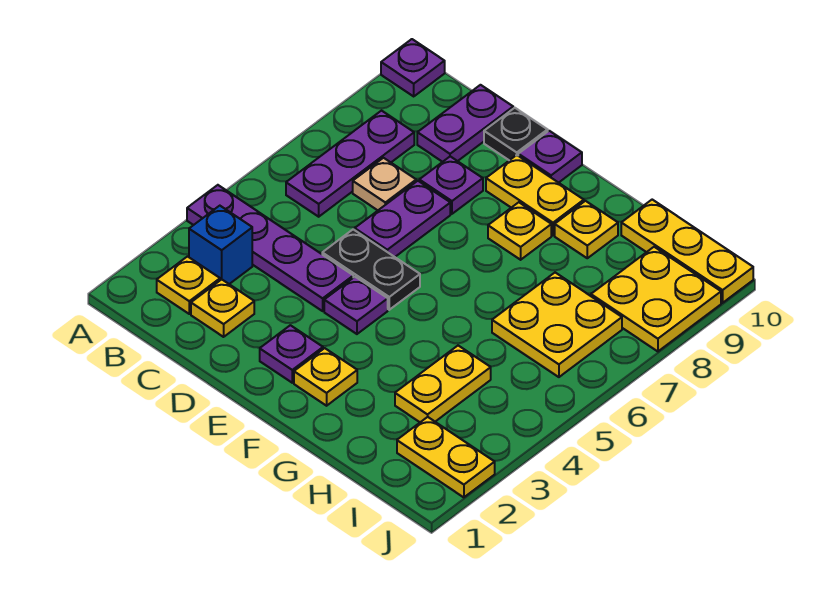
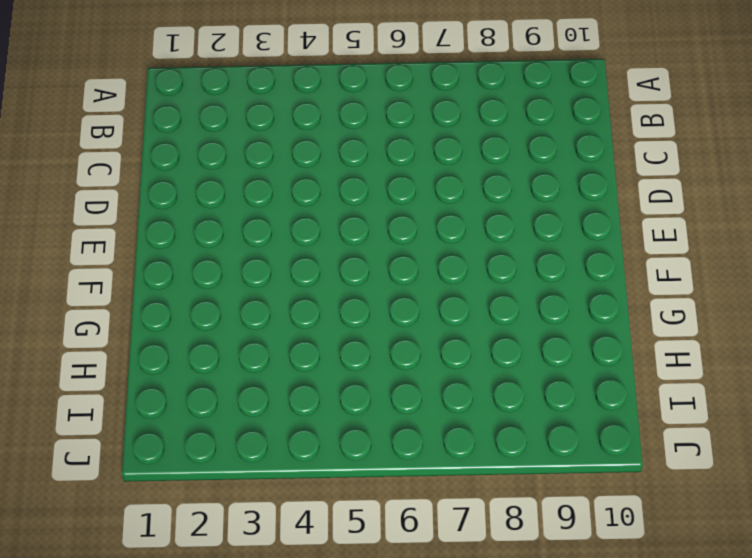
none -> purple 1x4 plate [187,185,353,311]
none -> purple 1x1 plate [381,39,445,96]
none -> yellow 1x1 plate [157,257,220,314]

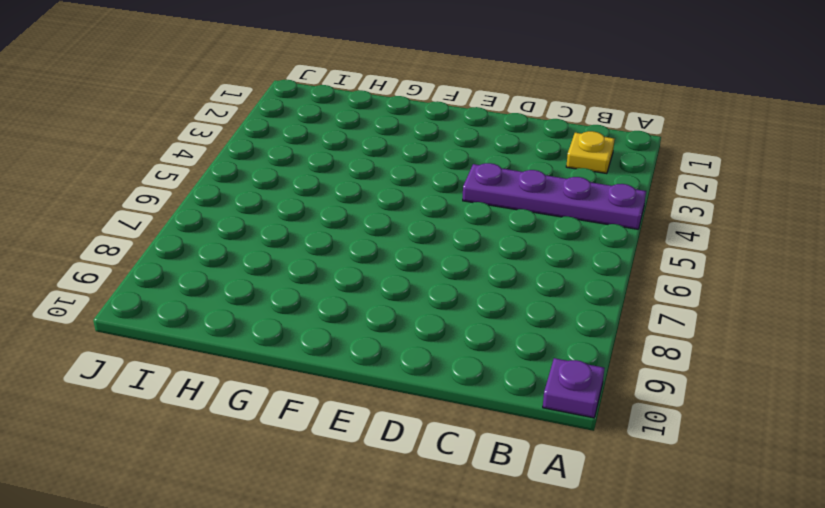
none -> blue 1x1 brick [189,206,252,284]
none -> purple 1x3 plate [286,111,414,217]
none -> yellow 1x1 plate [191,279,254,337]

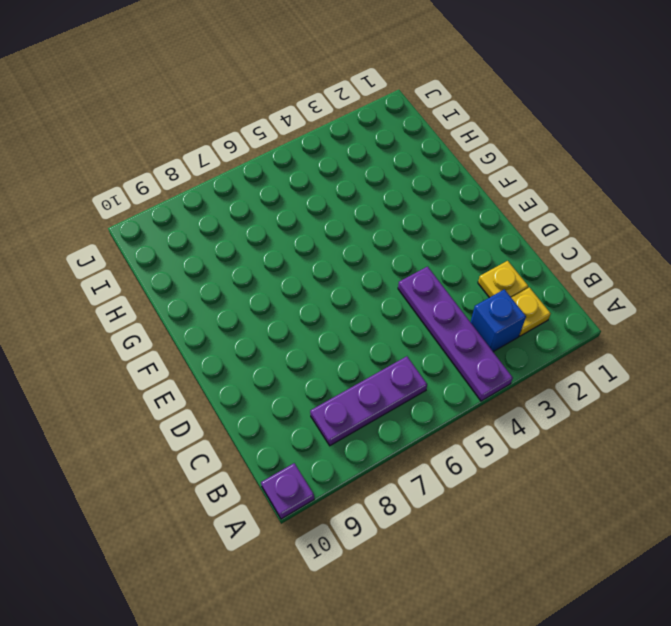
none -> tan 1x1 plate [353,158,416,210]
none -> purple 1x2 plate [417,85,513,162]
none -> black 1x2 plate [322,229,420,310]

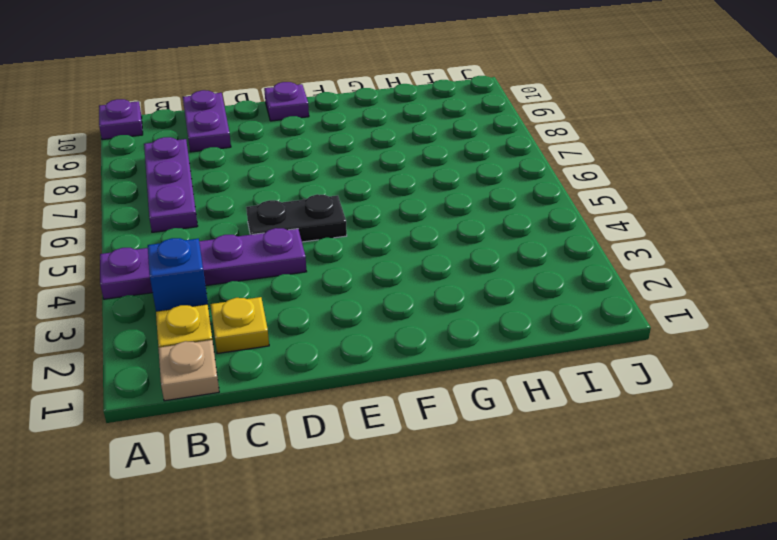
tan 1x1 plate [158,340,219,401] -> tan 1x1 plate moved to [353,158,416,210]
none -> purple 1x2 plate [355,181,450,257]
none -> purple 1x1 plate [419,156,483,214]
none -> black 1x1 plate [484,108,548,160]

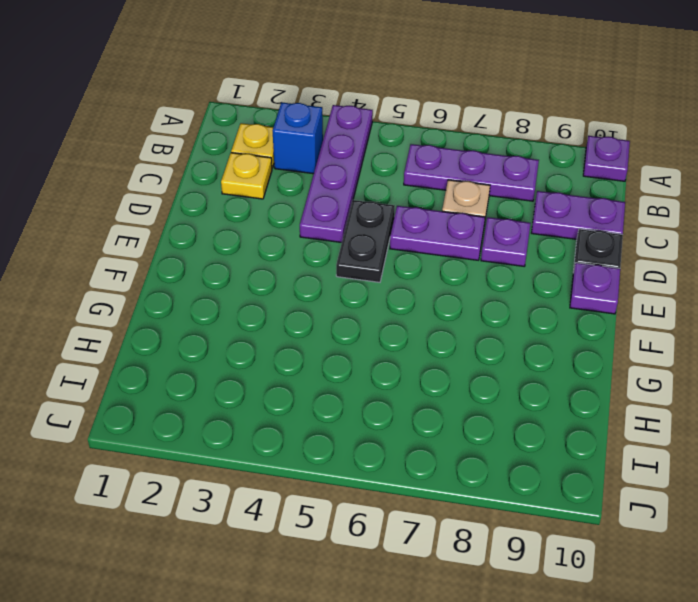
none -> purple 1x1 plate [260,325,323,383]
none -> purple 1x1 plate [324,277,388,334]
none -> yellow 1x2 plate [486,155,584,235]

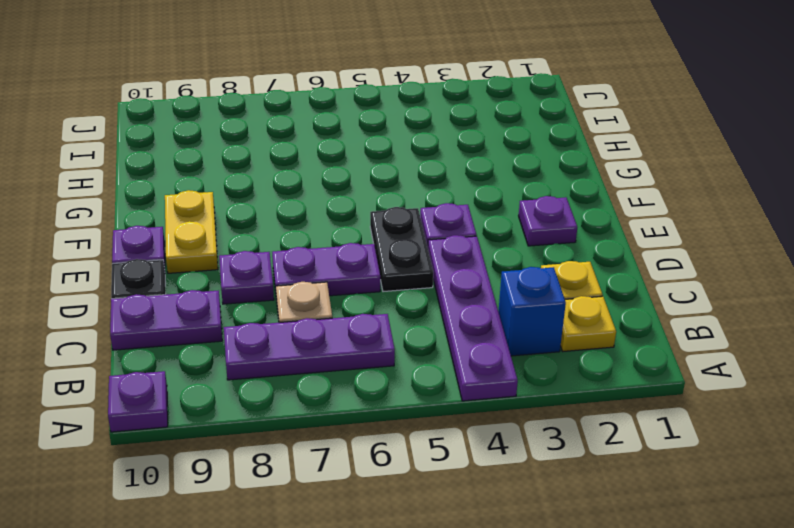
none -> yellow 1x1 plate [294,348,357,406]
none -> yellow 1x1 plate [488,202,551,260]
none -> yellow 1x1 plate [555,201,618,258]

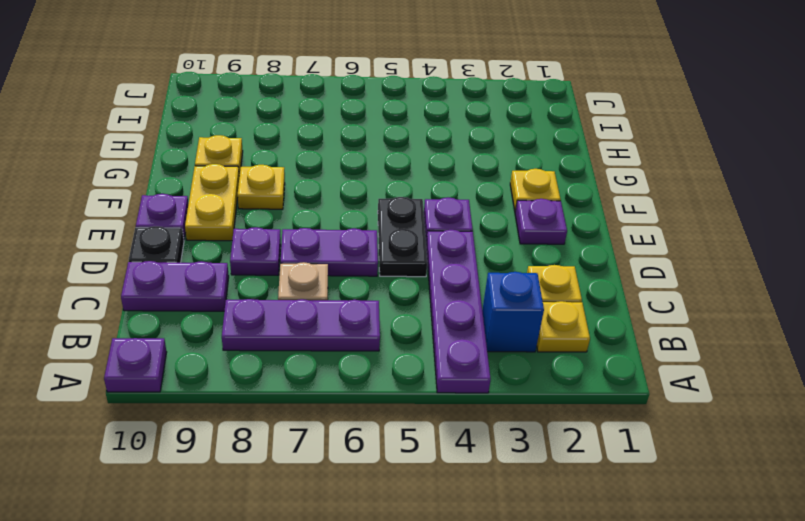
none -> yellow 1x2 plate [395,346,491,422]
none -> yellow 2x2 plate [492,273,622,377]
none -> yellow 1x3 plate [621,200,753,303]

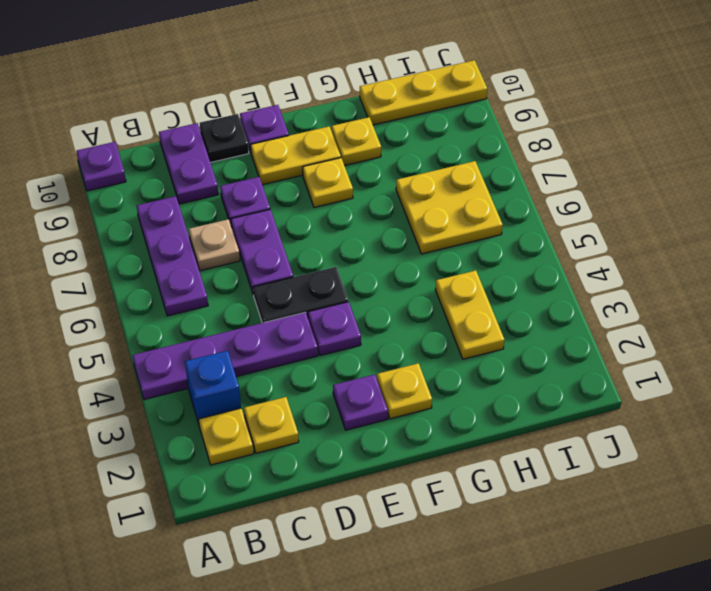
none -> yellow 1x2 plate [397,417,495,497]
none -> yellow 2x2 plate [591,247,721,351]

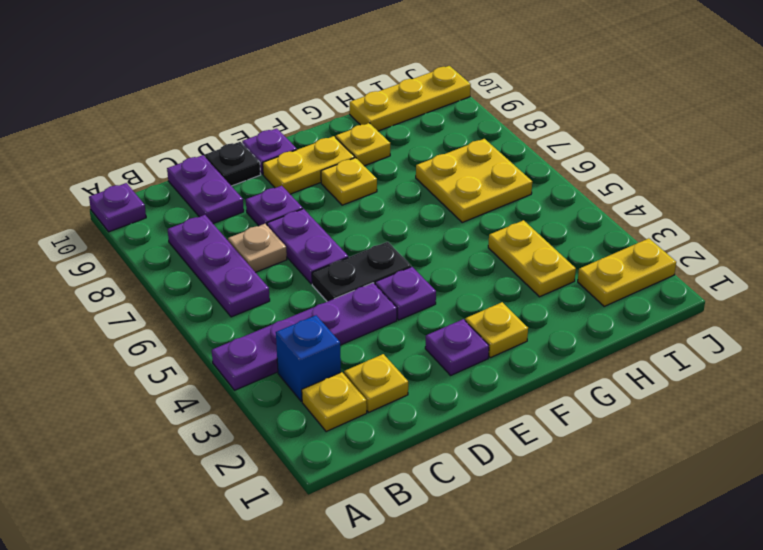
none -> yellow 2x2 plate [591,247,721,351]

